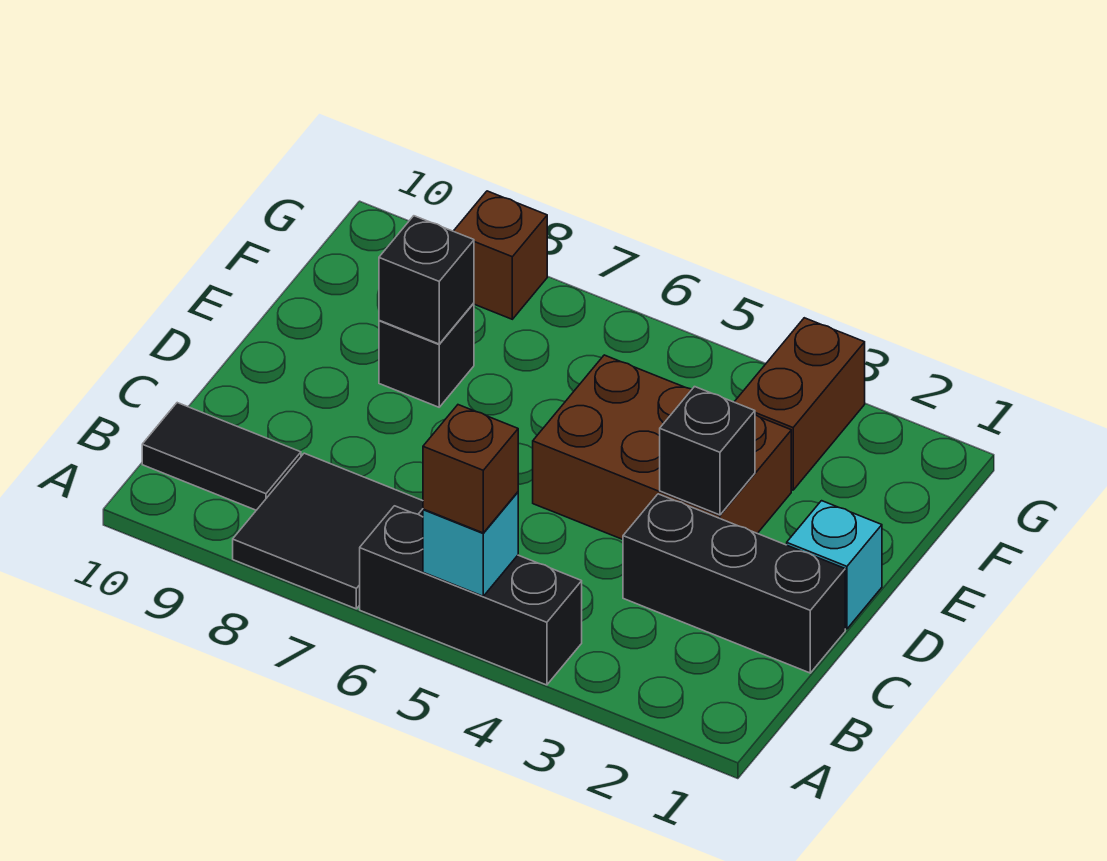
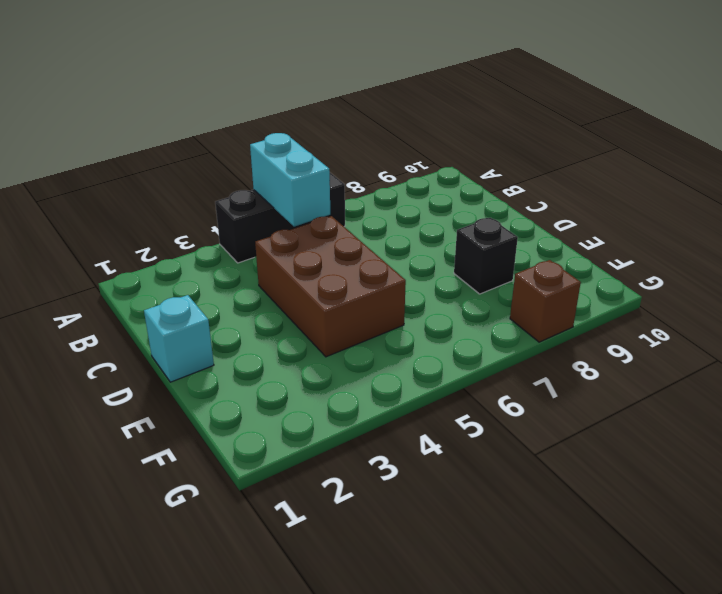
cyan 1x2 brick [250,133,330,227] -> cyan 1x1 brick [423,492,518,596]
brown 2x3 brick [255,216,406,357] -> brown 2x3 brick turned to [533,355,791,539]
none -> black 2x2 tile [233,453,423,609]
none -> black 1x2 tile [142,403,301,510]
none -> black 1x3 brick [623,494,845,673]

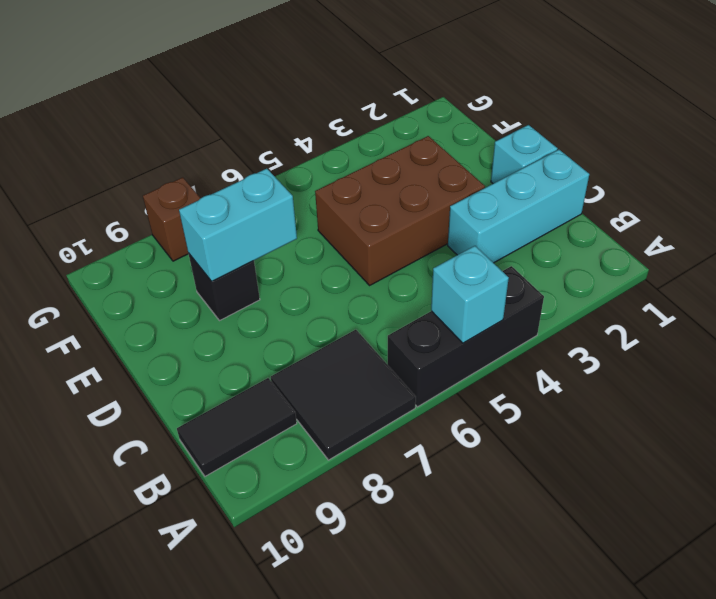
cyan 1x3 brick [448,150,589,263] -> black 1x3 brick [623,494,845,673]
cyan 1x2 brick [179,169,297,281] -> black 1x1 brick [379,216,474,344]
none -> brown 1x2 brick [735,318,865,490]
none -> black 1x1 brick [660,387,755,515]
none -> brown 1x1 brick [423,405,518,533]

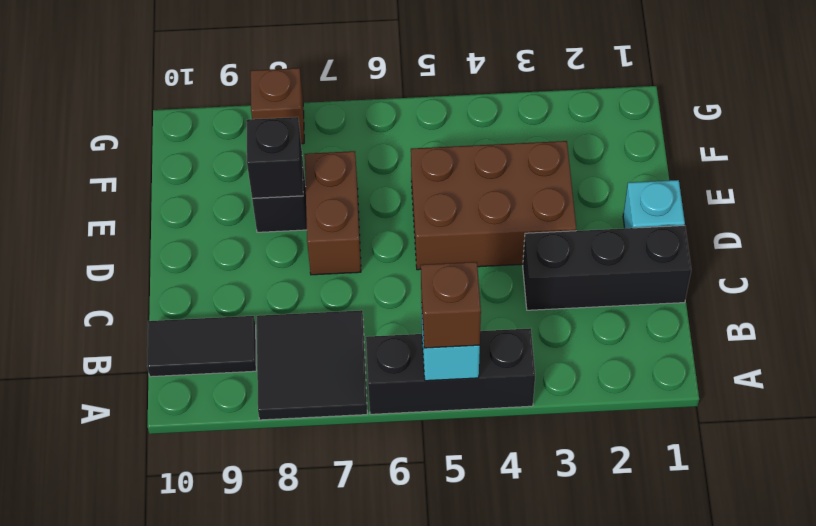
brown 1x2 brick [305,151,361,275] -> brown 1x2 brick moved to [735,318,865,490]
none -> black 1x1 brick [660,387,755,515]

